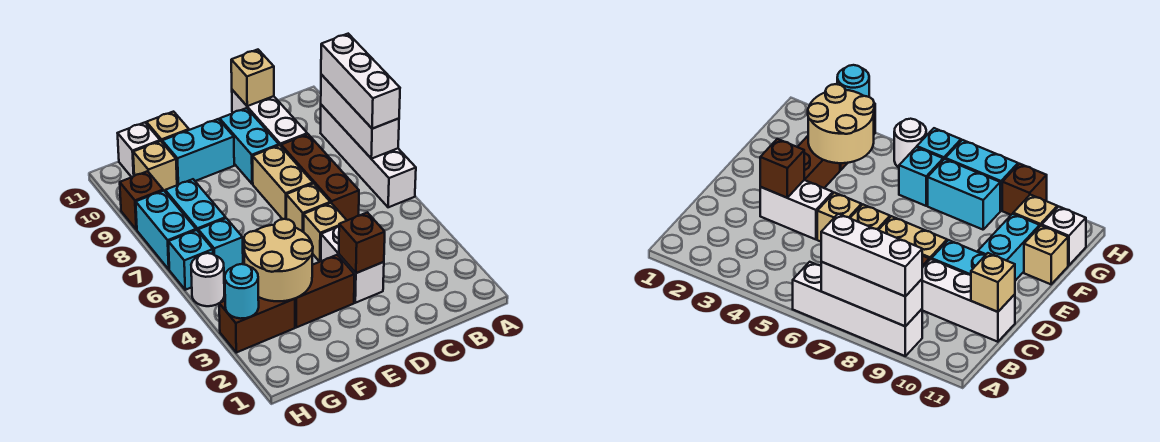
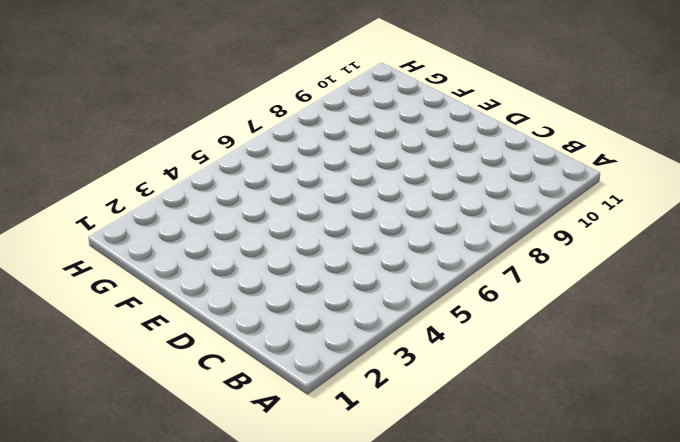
none -> white 1x4 brick [321,105,416,207]
none -> brown 1x3 brick [281,134,359,220]
none -> white 1x3 brick [232,90,307,146]

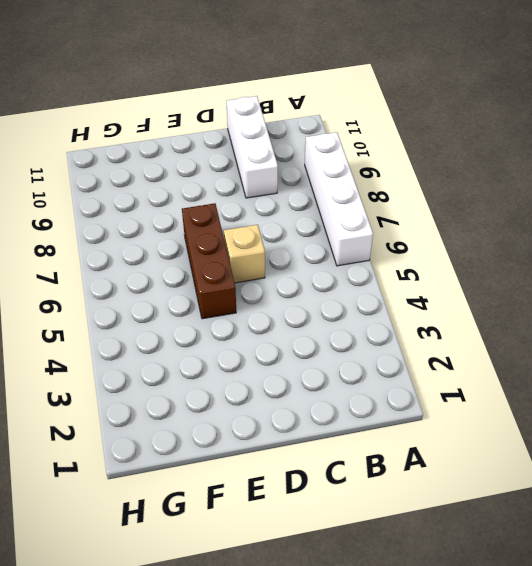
brown 1x3 brick [182,203,236,319] -> brown 1x3 brick moved to [281,134,359,220]
none -> white 1x2 brick [321,226,384,303]
none -> tan 1x1 brick [304,203,347,262]
none -> tan 1x2 brick [253,145,313,219]

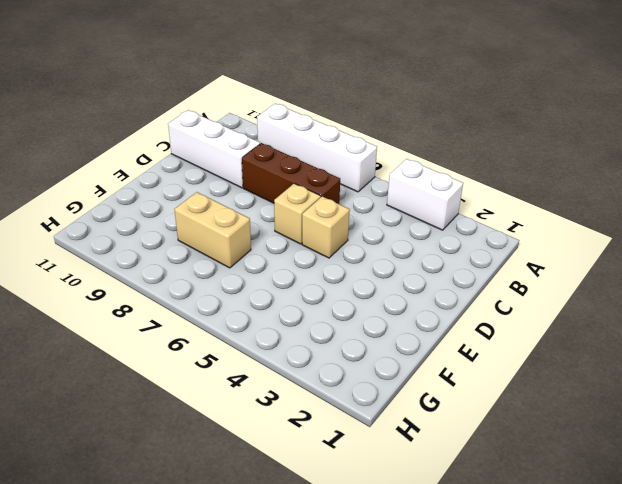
white 1x2 brick [387,159,463,230] -> white 1x2 brick moved to [321,226,384,303]
tan 1x2 brick [174,192,251,268] -> tan 1x2 brick moved to [253,145,313,219]
none -> cyan 1x2 brick [220,108,279,184]
none -> brown 1x2 brick [295,255,355,327]
none -> cyan 1x2 brick [162,119,234,185]

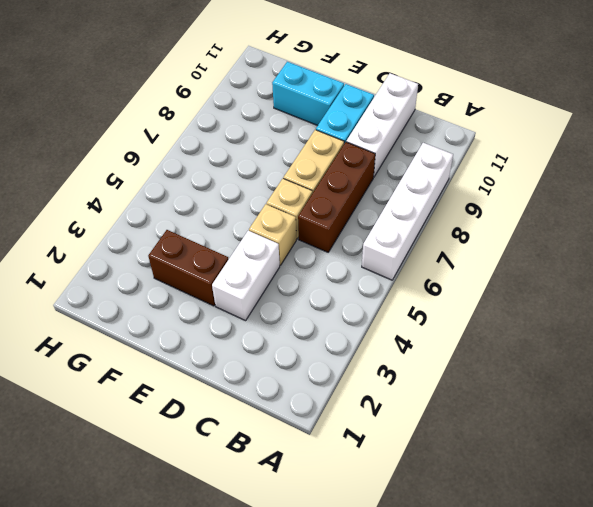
none -> tan 1x1 brick [146,112,189,142]
none -> brown 1x2 brick [219,297,295,353]
none -> cyan 1x1 brick [198,218,243,274]

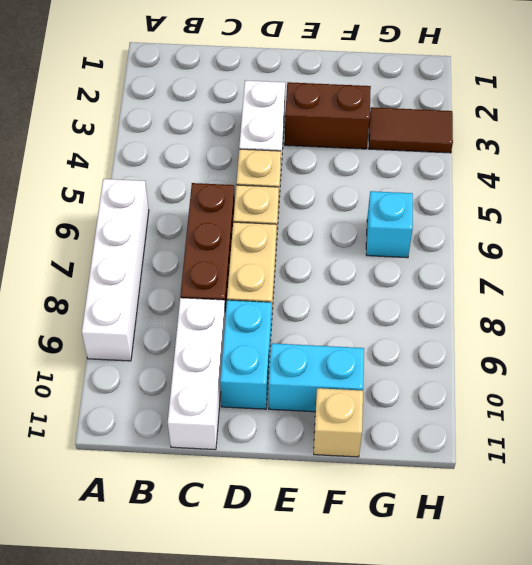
brown 1x2 tile [369,107,453,153] -> brown 1x2 brick [219,297,295,353]
none -> cyan 1x2 brick [165,179,226,231]
none -> tan 1x1 brick [133,141,177,191]
none -> white 1x1 brick [118,123,160,177]

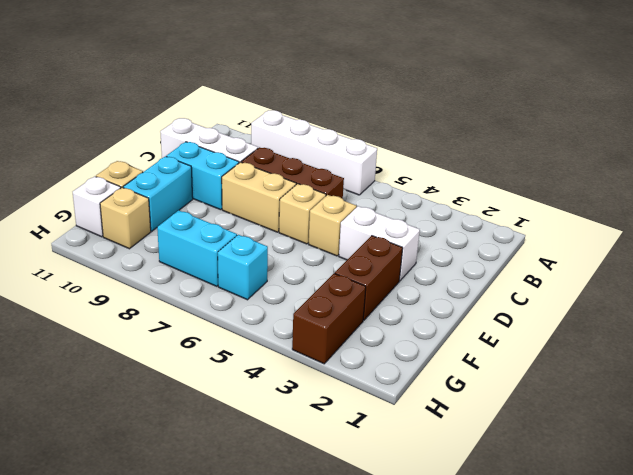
none -> white 1x1 round brick [191,253,224,306]
none -> cyan 1x1 brick [168,230,213,290]
none -> cyan 1x2 brick [136,191,196,269]

